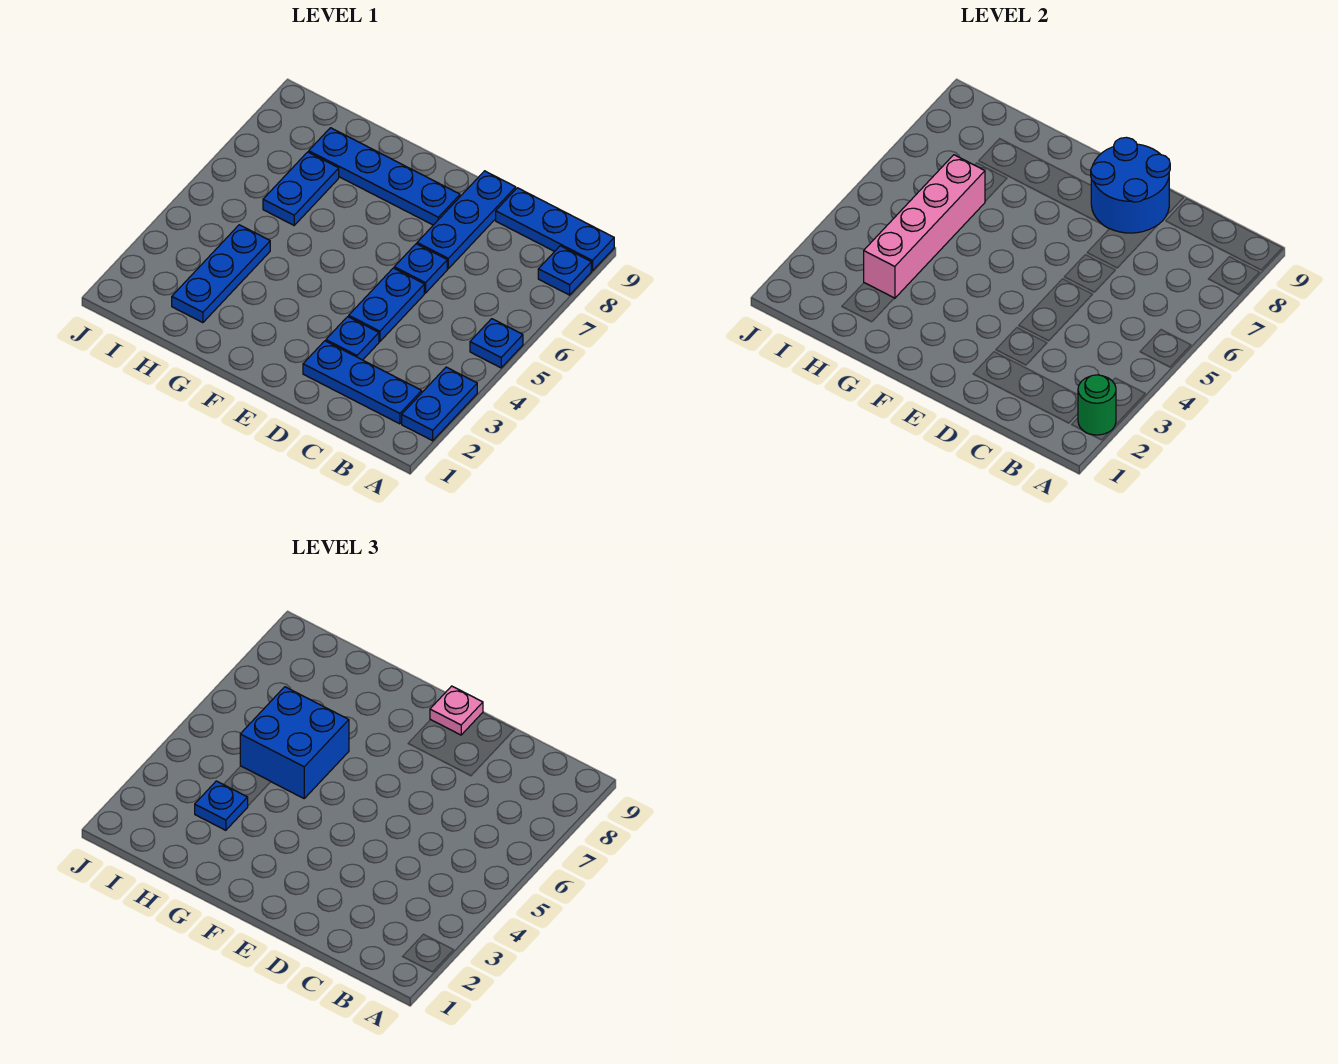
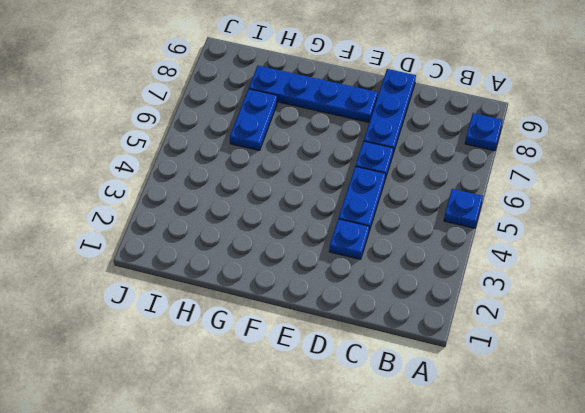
none -> blue 1x2 plate [402,367,477,441]
none -> blue 1x3 plate [496,188,614,271]
none -> blue 1x3 plate [303,341,422,424]

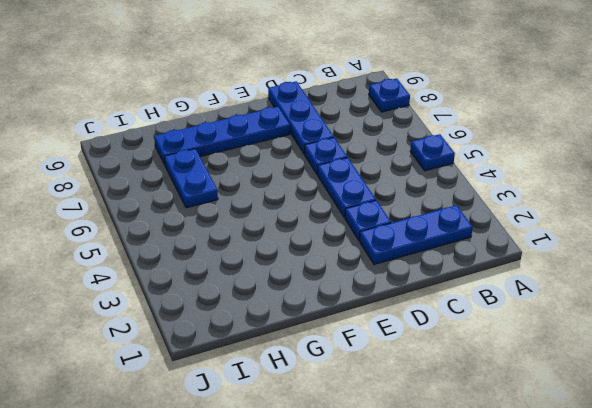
none -> blue 1x2 plate [402,367,477,441]
none -> blue 1x3 plate [496,188,614,271]
none -> blue 1x3 plate [172,225,270,323]

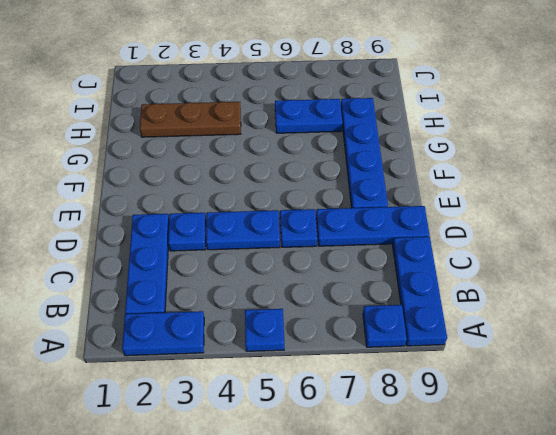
brown 1x3 plate [140,102,241,137] -> blue 1x3 plate [172,225,270,323]
none -> green 1x1 round brick [1078,375,1116,435]
none -> blue 2x2 round brick [1091,137,1170,233]
none -> pink 1x4 brick [864,155,985,298]

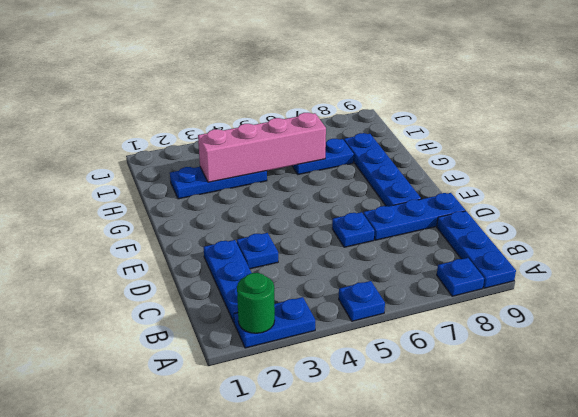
none -> blue 1x2 plate [349,268,424,342]
none -> blue 2x2 round brick [1091,137,1170,233]
none -> pink 1x1 plate [430,686,483,735]

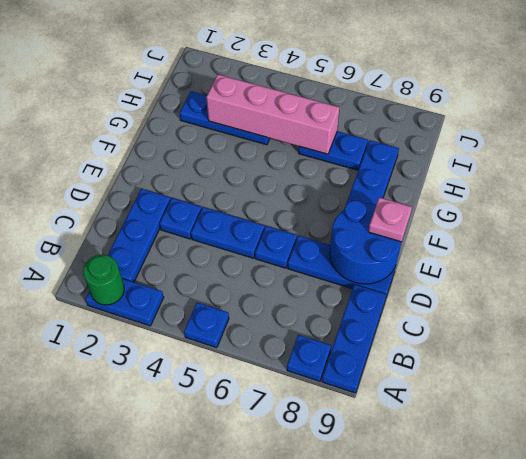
none -> blue 2x2 brick [240,687,349,798]
none -> blue 1x1 plate [195,781,248,830]

